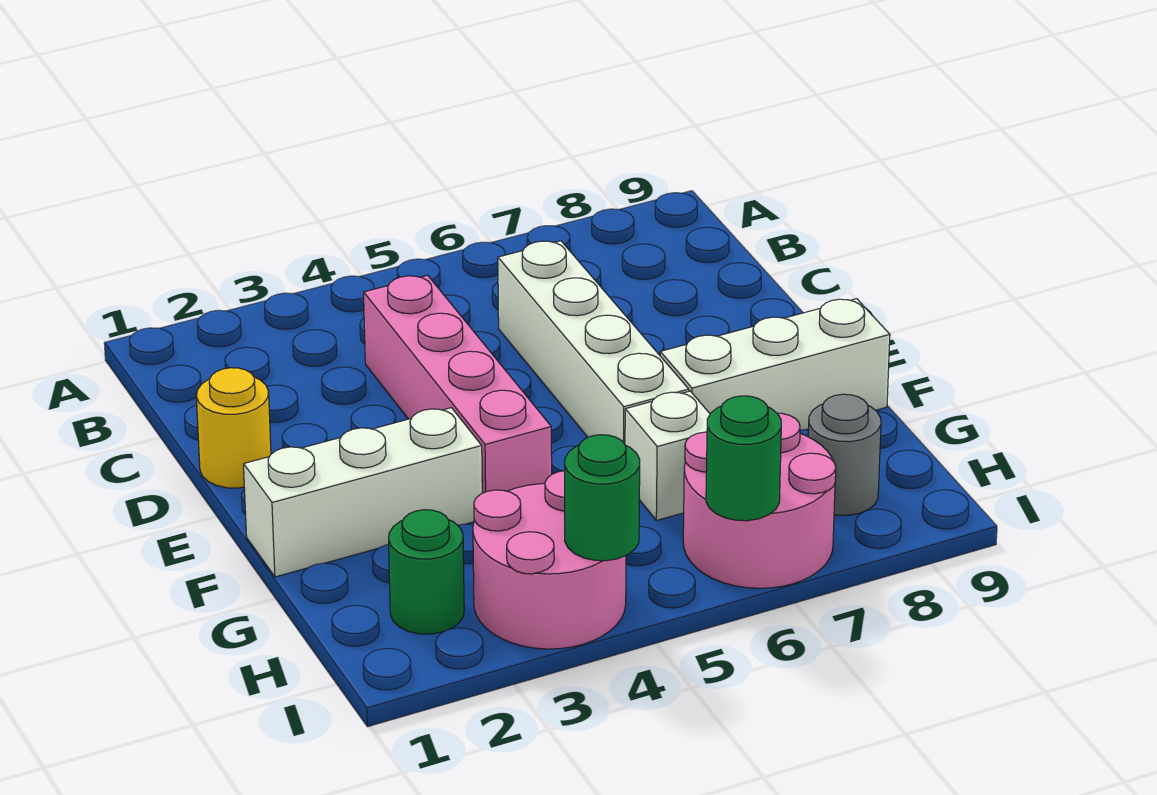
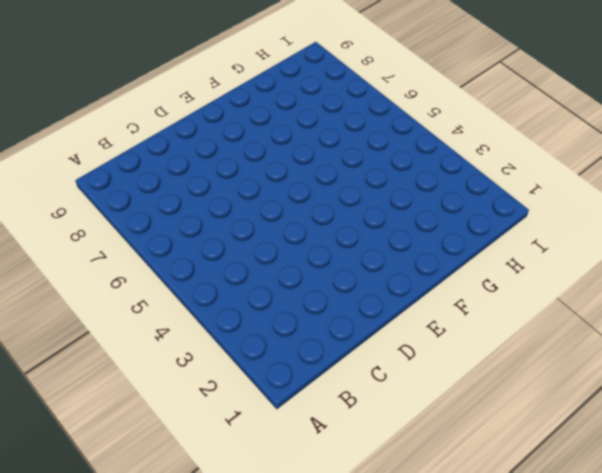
none -> pink 1x4 brick [364,275,552,493]
none -> white 1x4 brick [498,241,689,444]
none -> yellow 1x1 round brick [196,368,271,488]

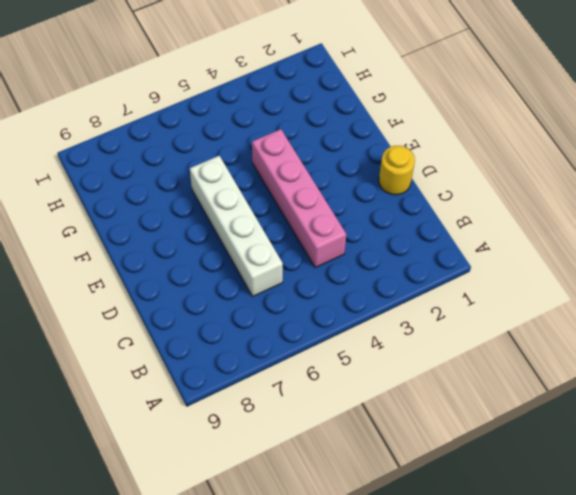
none -> white 1x3 brick [244,408,482,577]
none -> white 1x3 brick [660,299,890,430]
none -> white 1x1 brick [625,391,710,521]

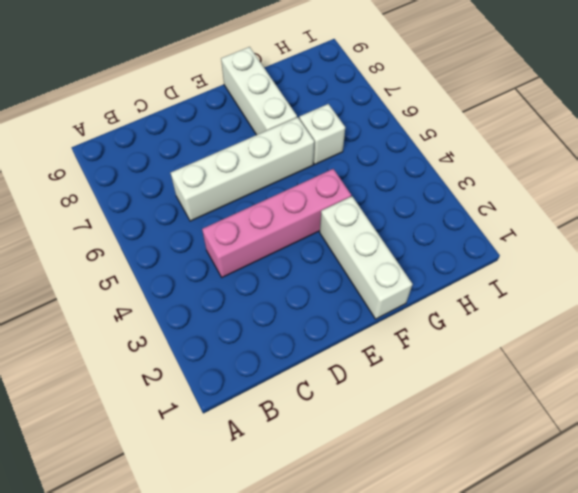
none -> yellow 1x1 round brick [196,368,271,488]
none -> green 1x1 round brick [389,510,464,634]
none -> pink 2x2 round brick [473,471,626,649]

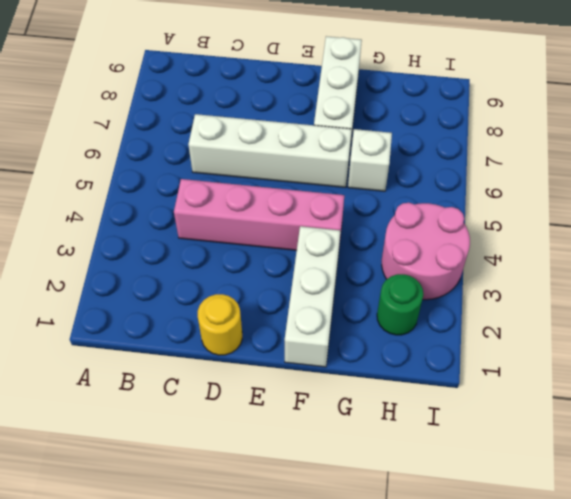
none -> pink 2x2 round brick [683,413,836,588]
none -> grey 1x1 round brick [808,394,881,515]
none -> green 1x1 round brick [565,435,640,561]

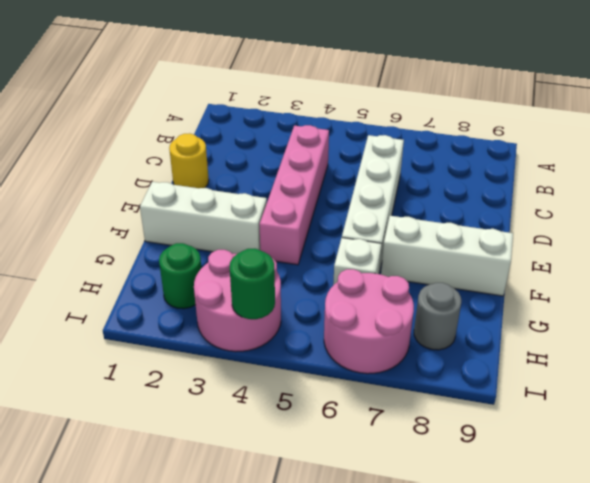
none -> green 1x1 round brick [706,396,781,521]

